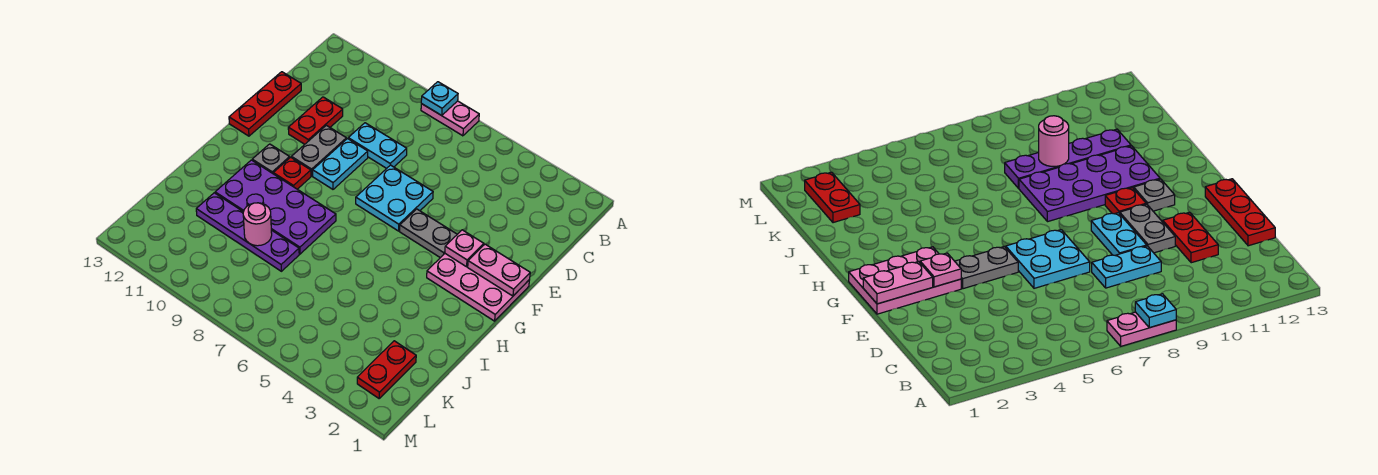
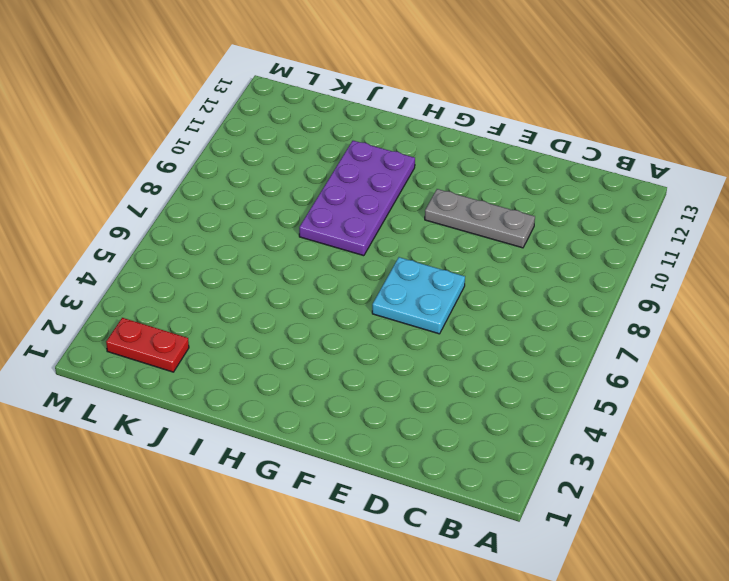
grey 1x3 plate [425,189,535,248] -> grey 1x2 plate [291,125,346,176]
none -> pink 1x2 plate [421,101,479,136]
none -> cyan 1x2 plate [348,123,407,168]
none -> red 1x2 plate [288,97,343,144]

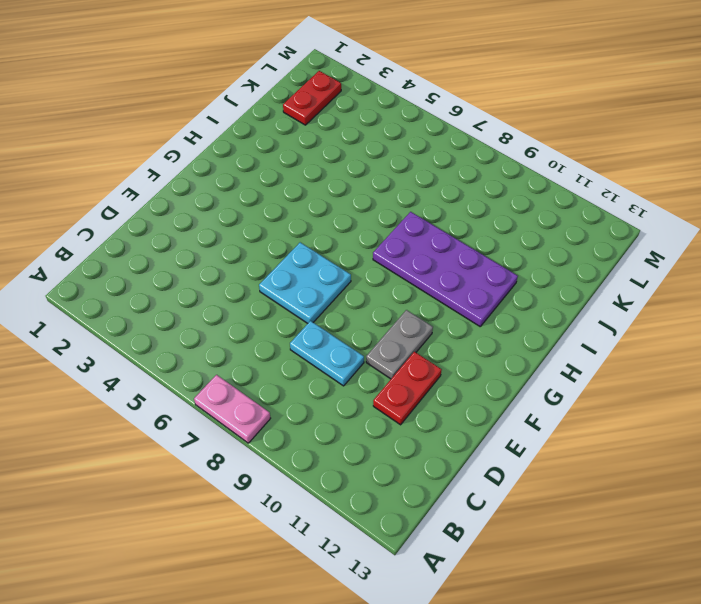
none -> red 1x3 plate [229,72,301,136]
none -> cyan 1x2 plate [313,139,368,189]
none -> pink 2x3 plate [427,254,529,321]

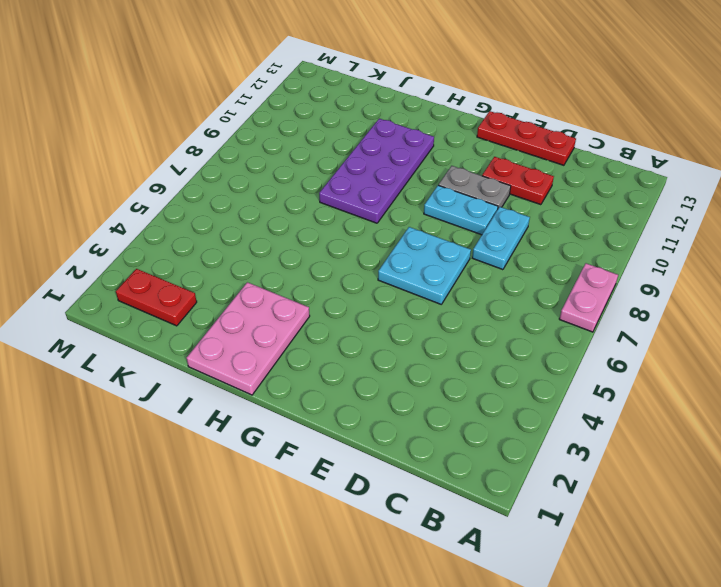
pink 2x3 plate [187,282,310,395] -> pink 2x3 plate moved to [427,254,529,321]
none -> grey 1x2 plate [400,209,457,258]
none -> red 1x1 plate [273,157,311,189]
none -> grey 1x1 plate [252,144,290,173]

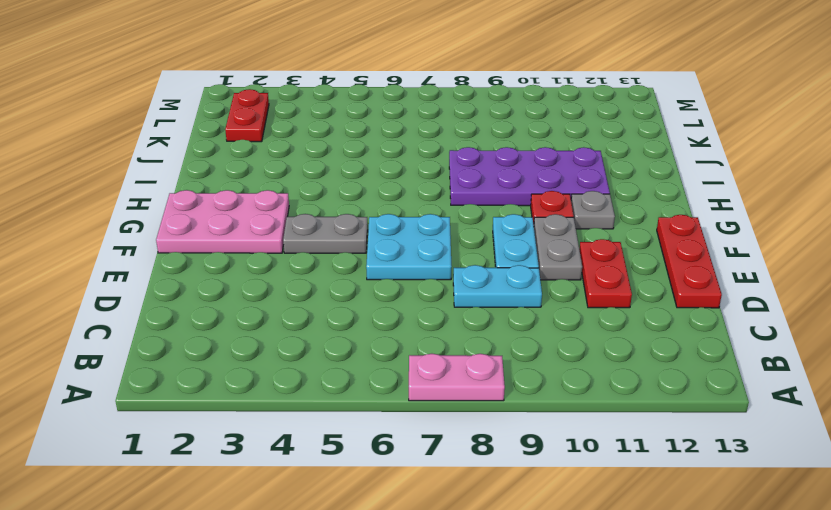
none -> purple 1x4 plate [196,193,299,271]
none -> cyan 1x1 plate [421,82,458,115]
none -> pink 1x2 plate [468,244,530,296]

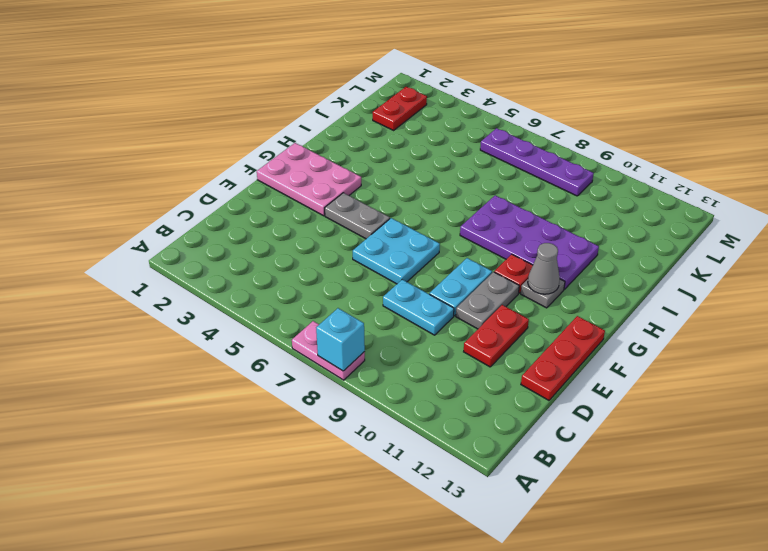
cyan 1x1 brick [316,308,365,371] -> cyan 1x1 plate [421,82,458,115]
grey 1x1 cone [528,243,560,294] -> none
purple 1x4 plate [480,128,594,196] -> purple 1x4 plate moved to [196,193,299,271]
none -> pink 1x2 plate [468,244,530,296]
none -> pink 1x1 plate [445,230,484,267]
none -> pink 1x1 round brick [243,203,272,246]

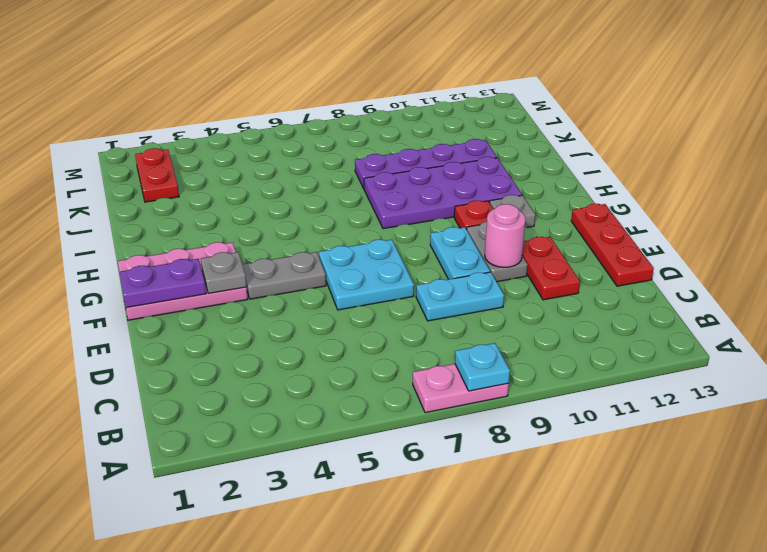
pink 1x1 round brick [485,204,525,267] -> pink 1x1 round brick moved to [243,203,272,246]
purple 1x2 plate [120,259,206,308] -> pink 1x2 plate [468,244,530,296]
grey 1x1 plate [201,252,247,293] -> pink 1x1 plate [445,230,484,267]

